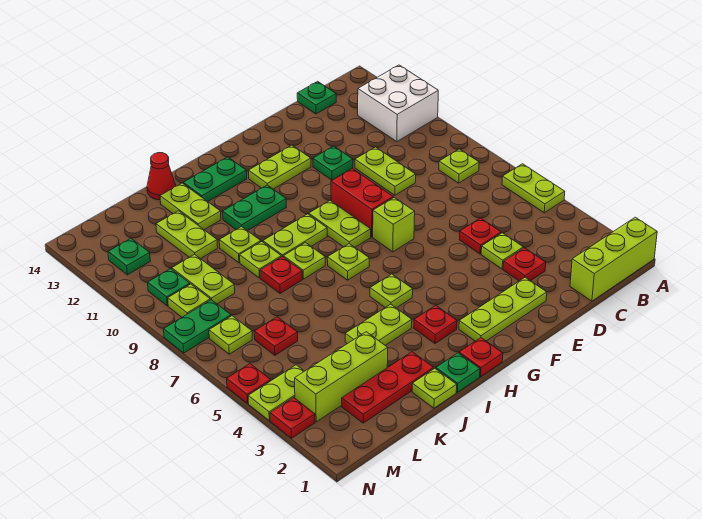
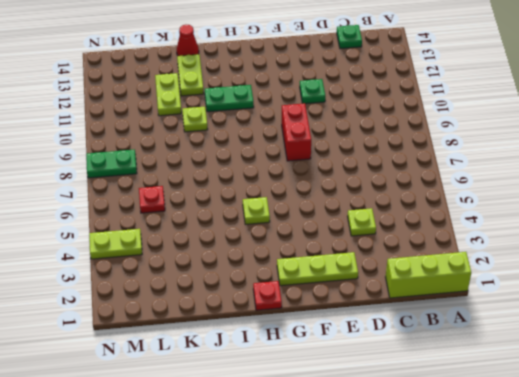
none -> lime 1x2 plate [502,164,565,213]
none -> white 2x2 brick [358,65,438,141]
none -> lime 1x1 plate [439,149,479,183]
none -> red 1x1 plate [503,248,546,281]

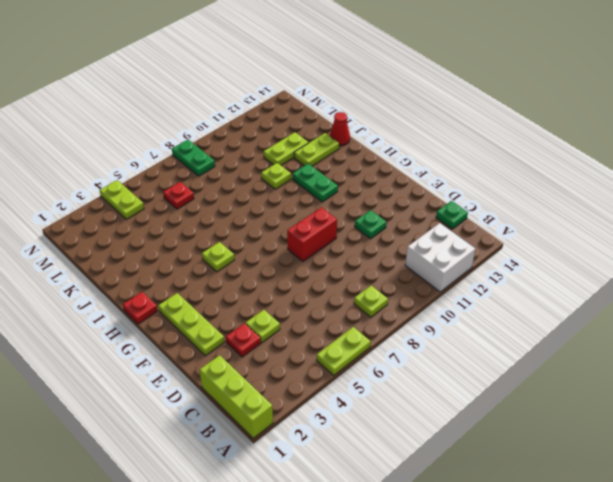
none -> red 1x1 plate [459,218,501,254]
none -> lime 1x2 plate [355,147,416,195]
none -> lime 1x1 brick [373,197,415,252]
none -> lime 1x2 plate [248,145,311,189]

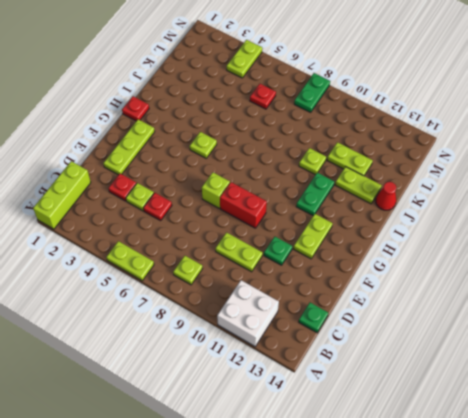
none -> lime 1x2 plate [309,200,371,247]
none -> red 1x1 plate [414,305,457,343]
none -> lime 1x1 plate [327,244,369,280]
none -> lime 1x2 plate [263,214,327,257]

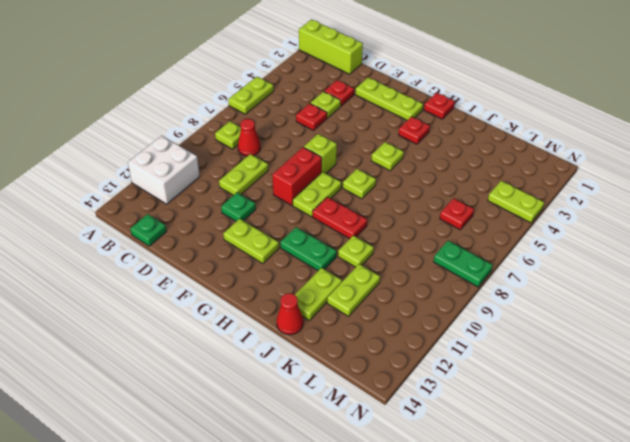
red 1x1 cone [238,119,261,156] -> none
red 1x2 plate [313,197,367,239] -> lime 1x2 plate [263,214,327,257]
none -> green 1x2 plate [183,157,247,201]
none -> green 1x1 plate [436,353,480,392]
none -> lime 1x2 plate [345,304,412,345]
none -> lime 1x1 plate [284,243,325,279]

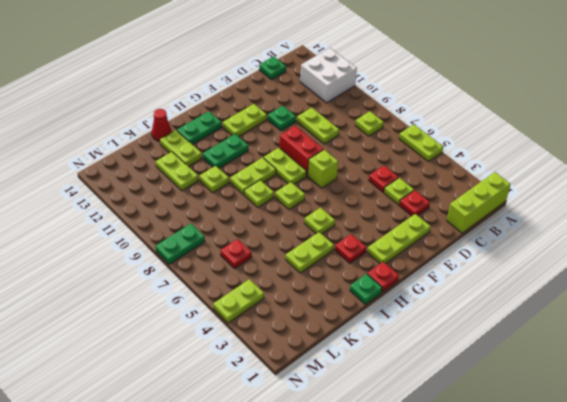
none -> lime 1x1 plate [412,368,457,408]
none -> red 1x3 plate [342,352,434,423]
none -> red 1x1 plate [260,256,302,293]
none -> lime 1x1 plate [240,242,281,278]

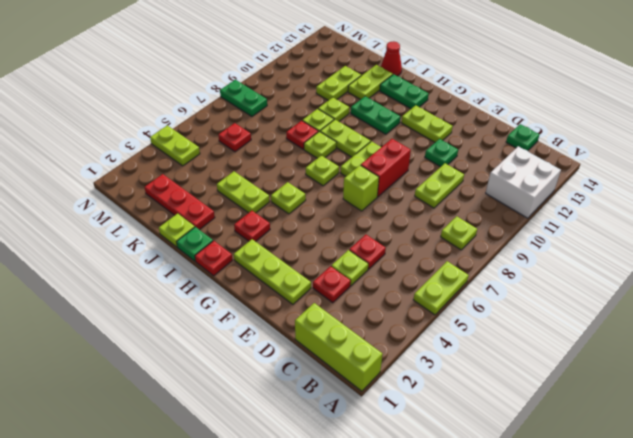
none -> lime 1x3 brick [295,332,388,422]
none -> lime 1x2 plate [172,254,235,304]
none -> lime 1x1 plate [209,316,252,354]
none -> lime 1x1 plate [168,284,210,317]

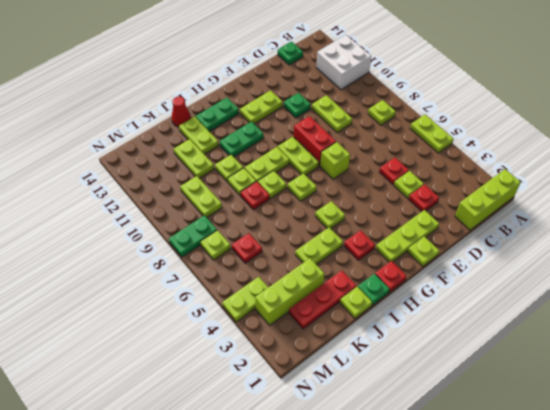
lime 1x1 plate [408,236,439,267] -> lime 1x1 plate moved to [168,284,210,317]
none -> green 1x1 plate [148,269,190,306]
none -> green 1x1 plate [108,238,150,275]
none -> red 1x1 plate [270,398,315,438]
none -> red 1x1 plate [227,364,271,403]

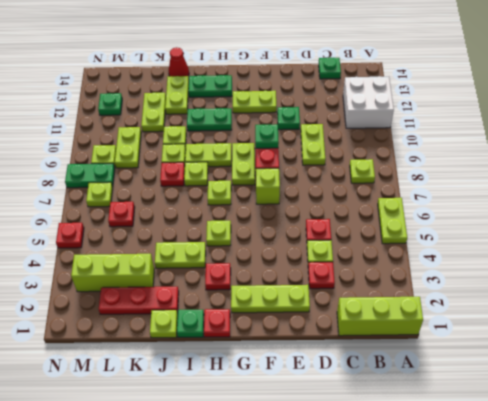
green 1x1 plate [255,124,279,148] -> green 1x1 plate moved to [148,269,190,306]
none -> lime 1x2 plate [248,365,304,421]
none -> red 1x1 plate [270,398,315,438]

